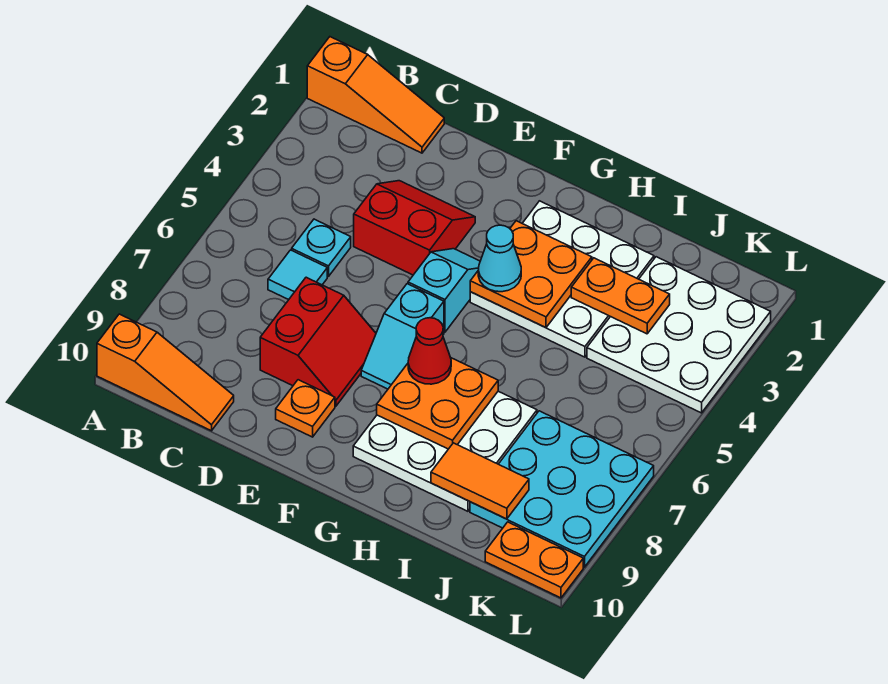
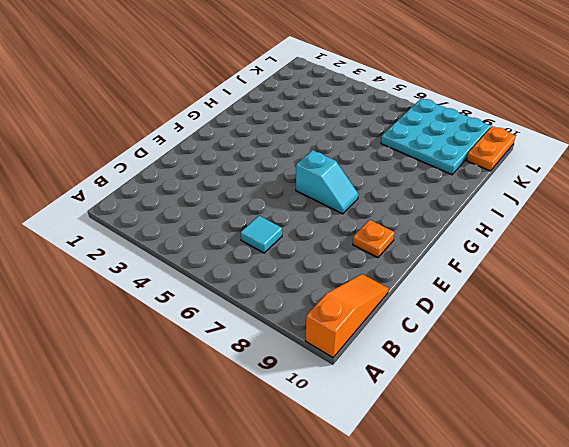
none -> orange 1x3 slope [307,37,444,153]
none -> cyan 1x1 plate [292,219,351,277]
none -> red 2x2 slope [354,181,475,275]

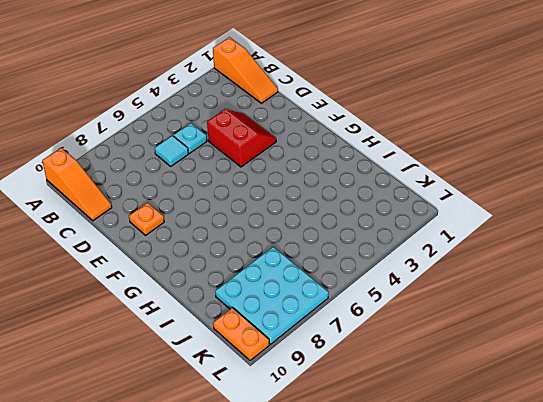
none -> red 2x2 slope [260,277,376,406]
none -> cyan 1x2 slope [408,249,480,332]
none -> cyan 1x2 slope [361,284,444,389]

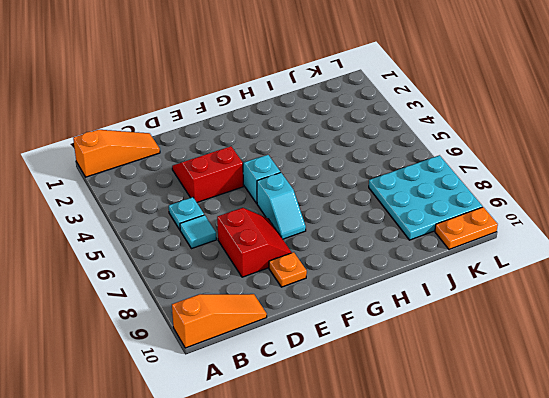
none -> white 3x3 plate [470,201,654,357]
none -> white 3x3 plate [353,391,537,511]
none -> white 3x3 plate [587,257,771,413]

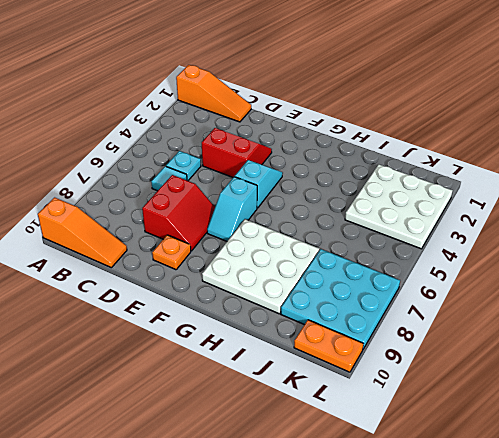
none -> white 3x3 plate [470,201,654,357]
none -> orange 2x2 plate [470,221,592,328]
none -> orange 2x2 plate [377,358,498,449]

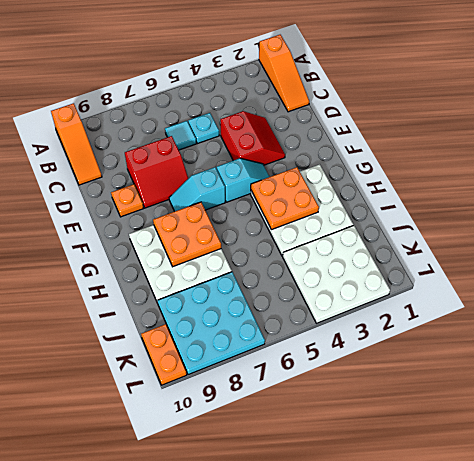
none -> orange 1x2 plate [571,258,670,334]
none -> orange 1x2 tile [431,443,529,519]
none -> cyan 1x1 cone [478,225,521,292]

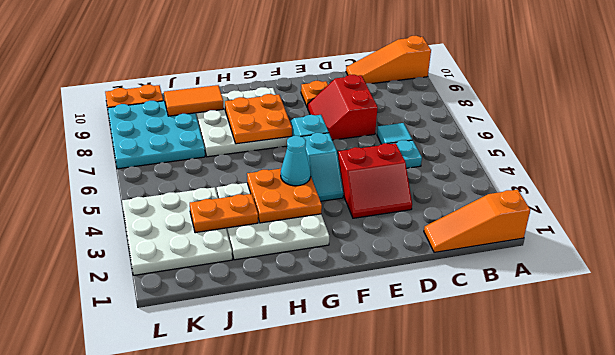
none -> red 1x1 cone [408,318,451,384]

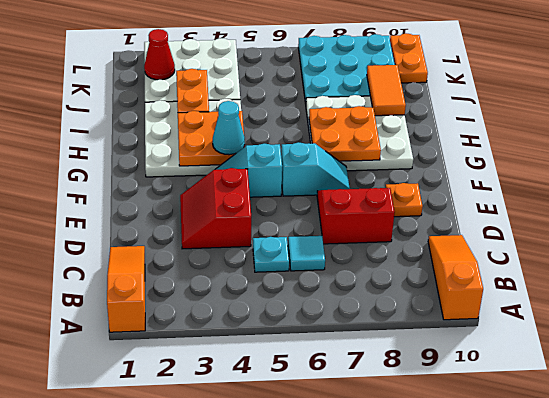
red 1x1 cone [144,29,175,80] -> red 1x1 cone moved to [408,318,451,384]

